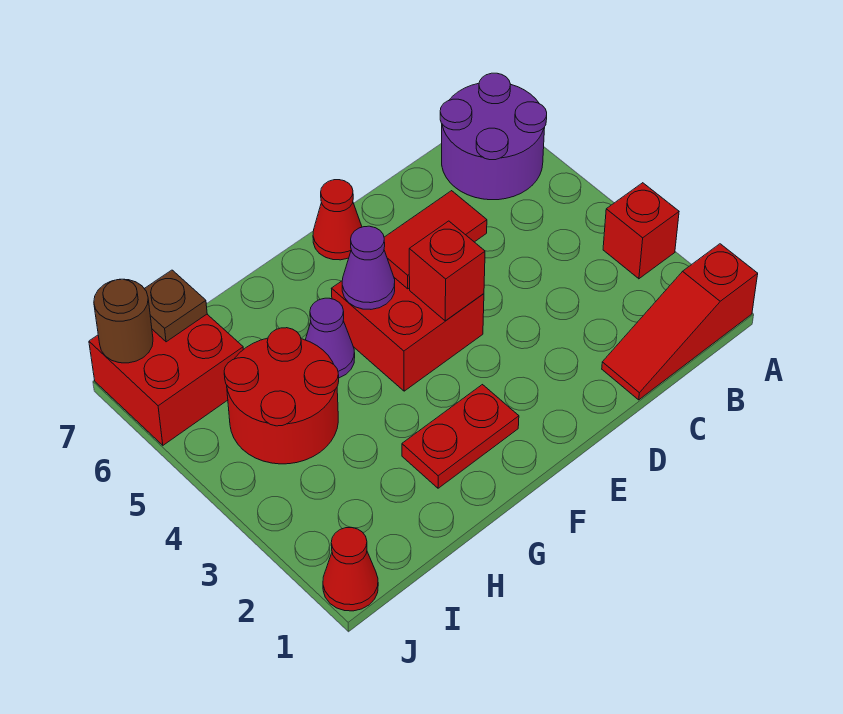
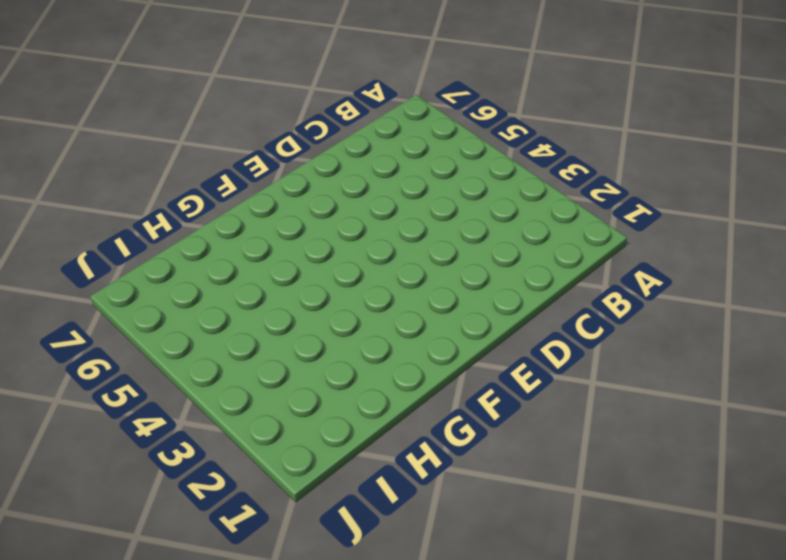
none -> red 1x3 slope [602,244,758,400]
none -> red 1x1 brick [603,183,679,279]
none -> purple 2x2 round brick [440,73,547,200]

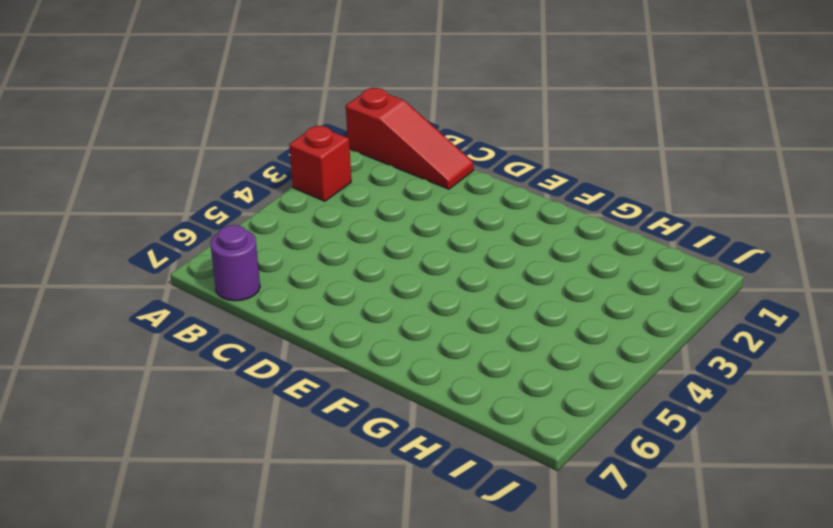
purple 1x1 round brick [210,225,260,301] -> purple 2x2 round brick [440,73,547,200]
none -> red 2x2 brick [332,278,484,391]
none -> red 1x1 cone [313,180,362,260]
none -> red 1x2 plate [402,385,519,488]

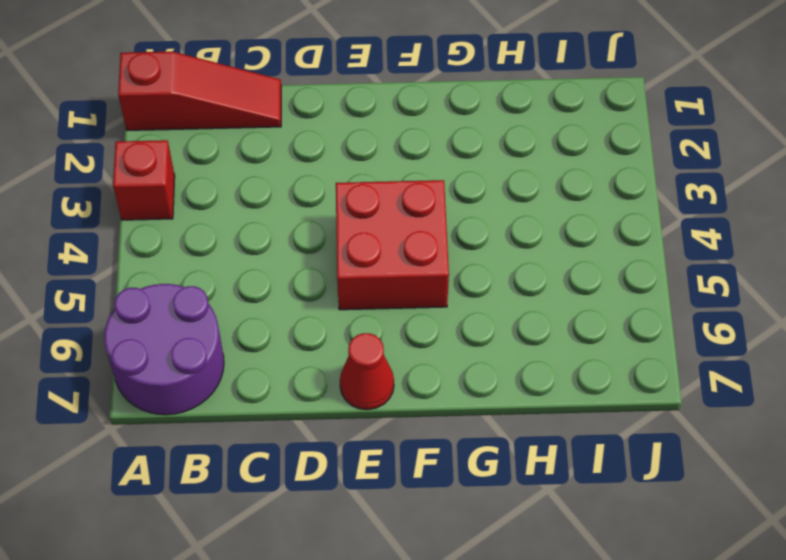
none -> red 1x2 plate [402,385,519,488]
none -> purple 1x1 cone [306,298,355,378]
none -> red 2x2 round brick [224,328,339,464]

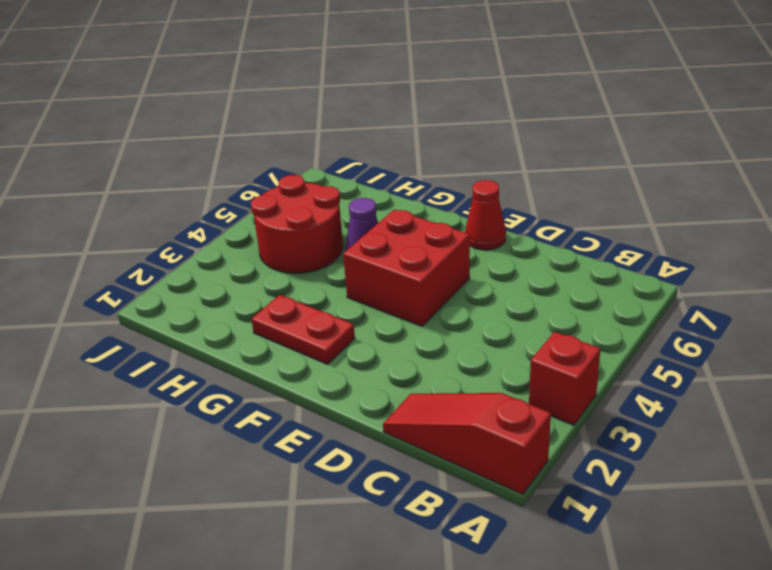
none -> purple 2x2 round brick [440,73,547,200]
none -> red 2x2 brick [89,314,243,445]
none -> red 1x1 cone [323,528,378,611]

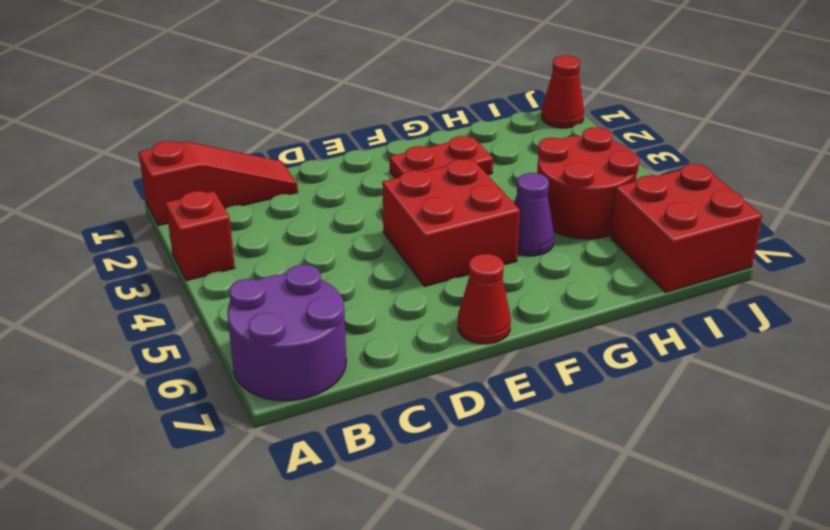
none -> red 1x2 tile [384,191,487,289]
none -> red 1x1 brick [409,221,485,321]
none -> purple 1x1 cone [342,226,395,309]

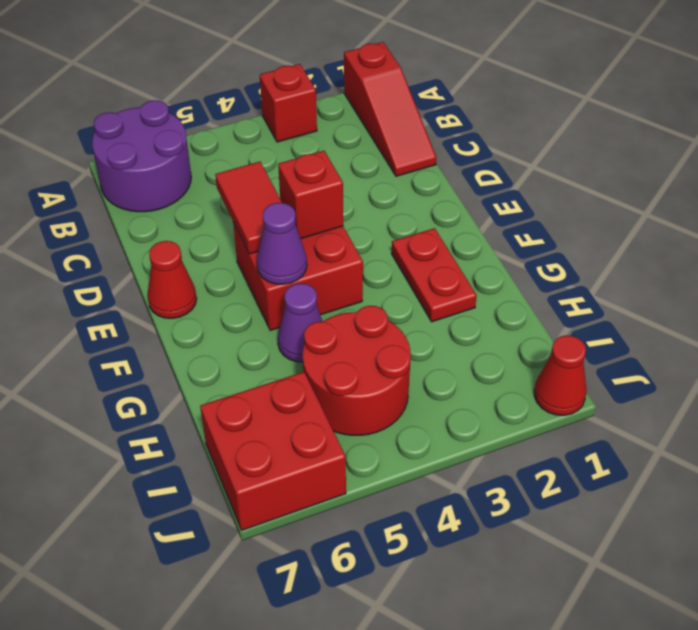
none -> brown 1x1 plate [144,270,207,342]
none -> brown 1x1 round brick [94,279,153,363]

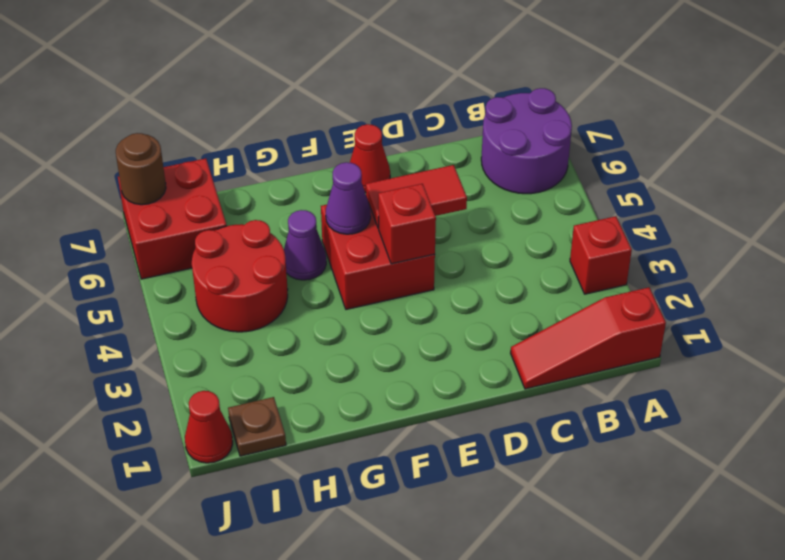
brown 1x1 plate [228,397,286,456] -> brown 1x1 plate moved to [144,270,207,342]
none -> red 1x2 plate [402,385,519,488]

